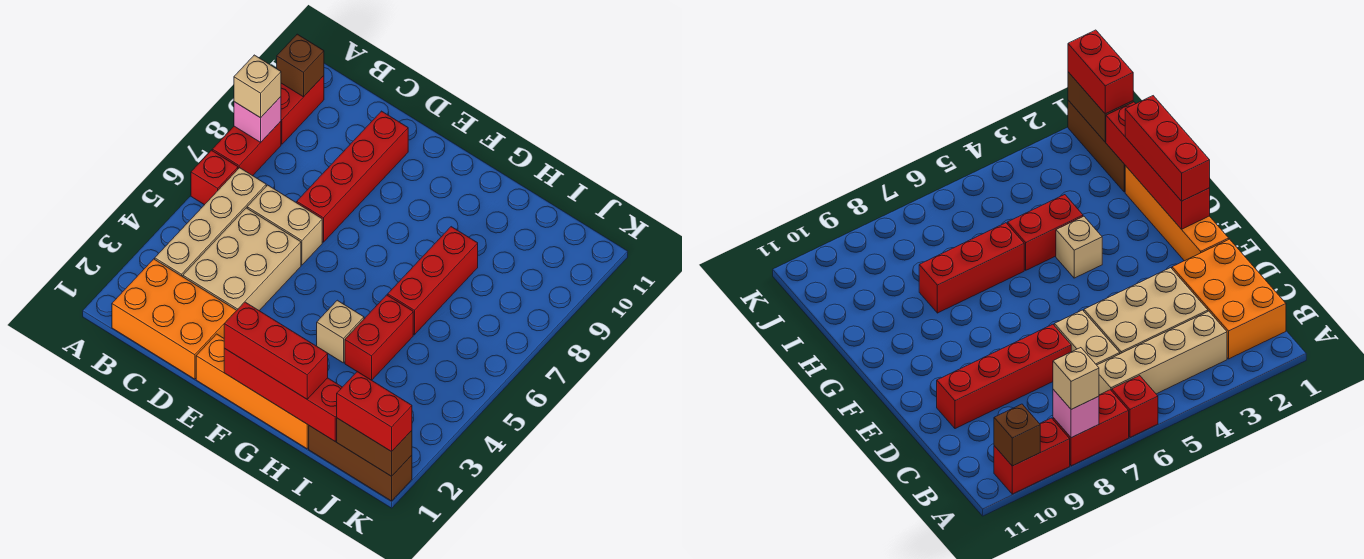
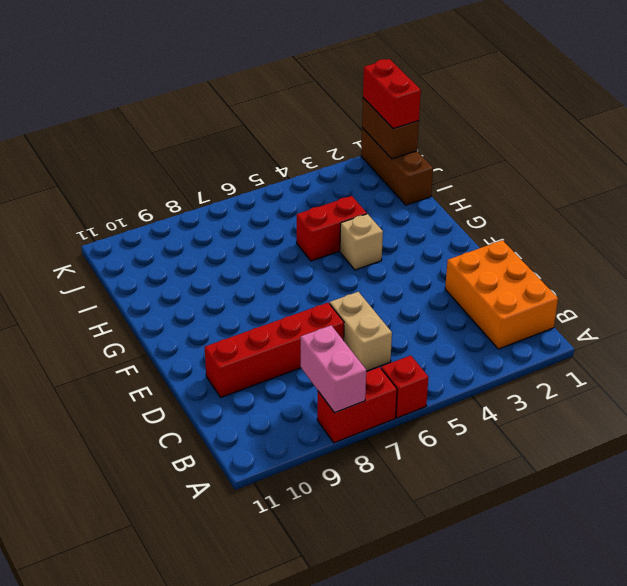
pink 1x2 brick [301,325,366,413] -> pink 1x1 brick [234,97,281,142]
none -> red 1x2 brick [281,76,324,144]
none -> tan 1x4 brick [155,168,266,277]
none -> tan 2x3 brick [183,208,301,311]

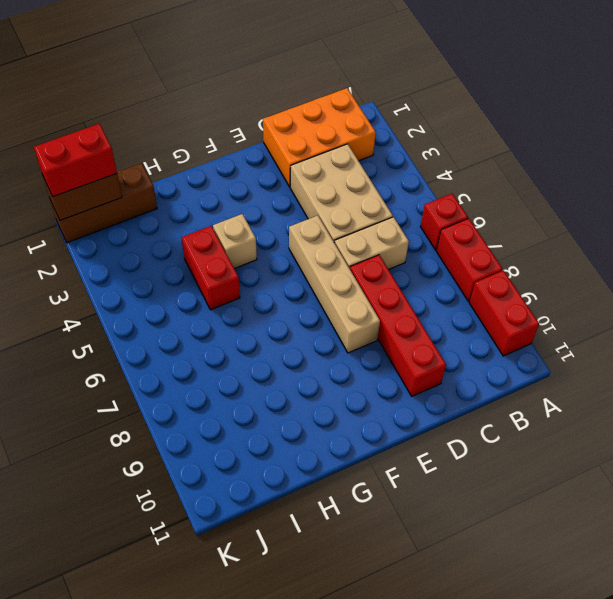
tan 1x4 brick [289,215,380,353] -> tan 1x4 brick moved to [155,168,266,277]
none -> orange 1x4 brick [196,334,309,449]
none -> red 1x3 brick [388,227,478,335]
none -> pink 1x1 brick [234,97,281,142]

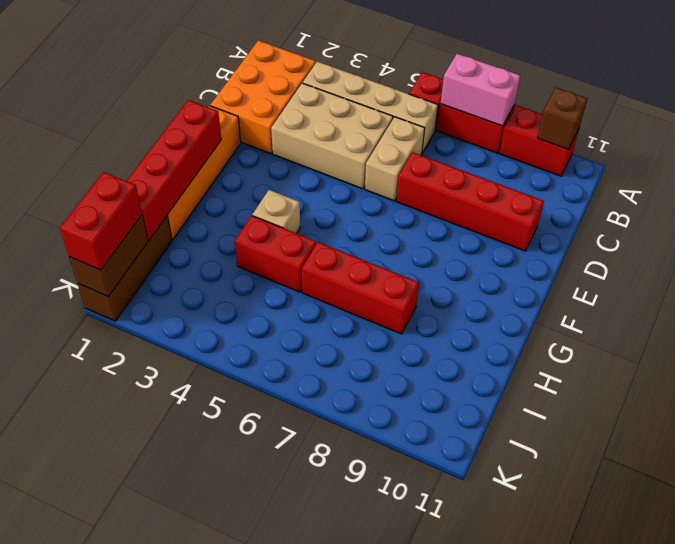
pink 1x2 brick [441,54,520,126] -> pink 1x1 brick [234,97,281,142]
none -> tan 1x1 brick [234,55,281,118]
none -> red 1x3 brick [224,302,328,399]

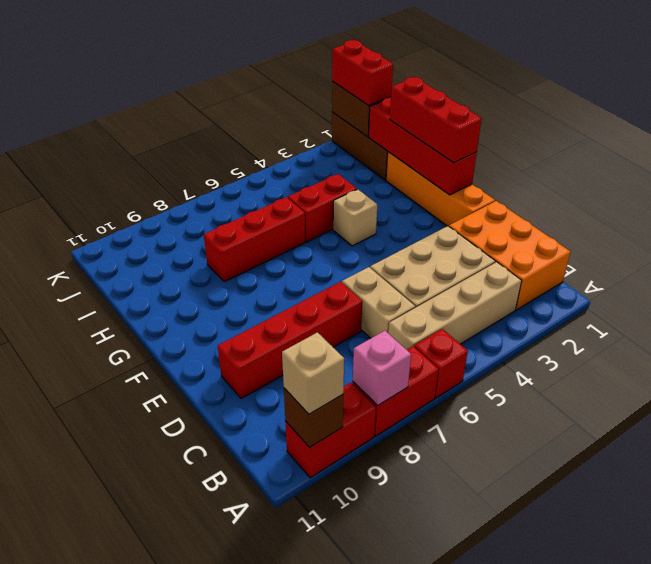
tan 1x1 brick [282,332,344,414] -> tan 1x1 brick moved to [234,55,281,118]

